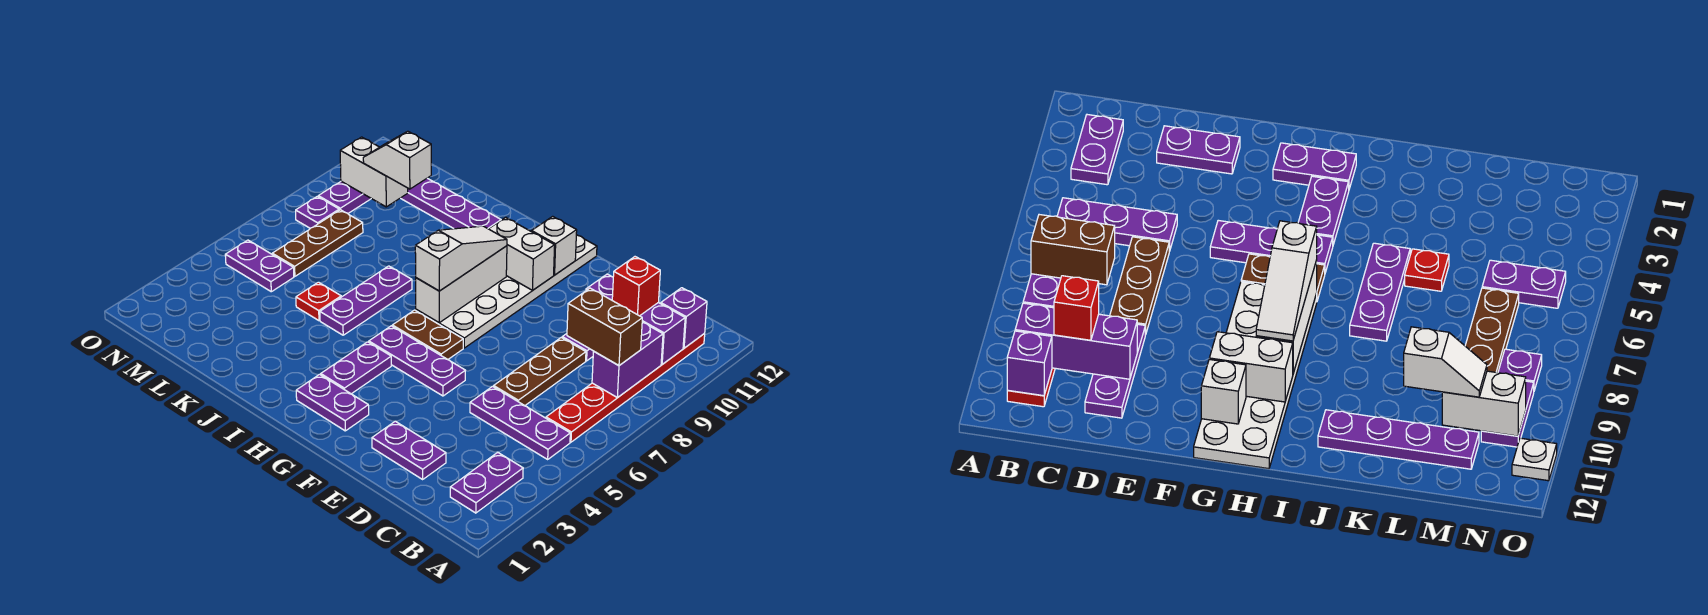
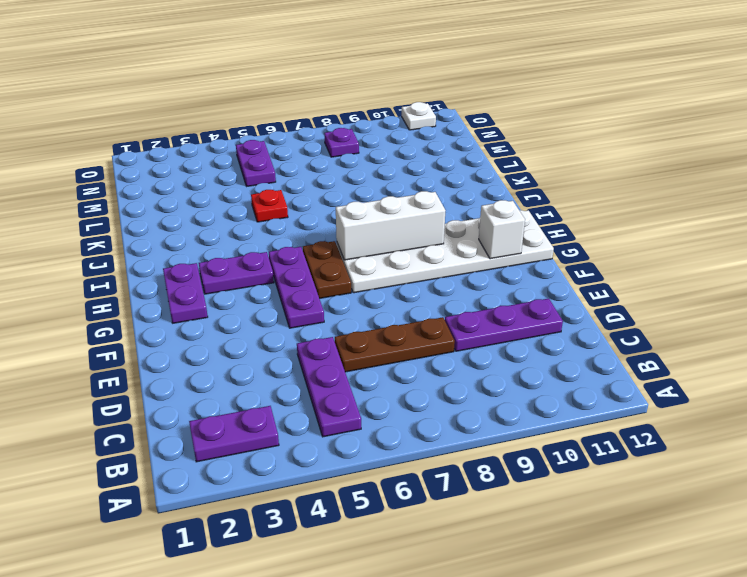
none -> red 1x6 plate [546,334,705,442]
none -> purple 1x2 plate [372,421,446,479]
none -> purple 1x3 plate [320,266,412,335]
none -> purple 1x4 plate [401,178,501,229]

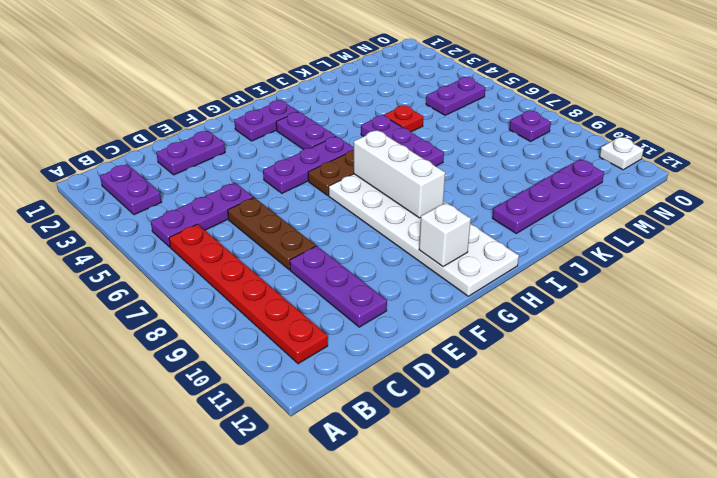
none -> brown 1x3 plate [272,210,363,276]
none -> purple 1x2 plate [318,181,371,213]
none -> purple 1x2 brick [592,322,663,398]
none -> purple 1x3 brick [586,274,685,364]

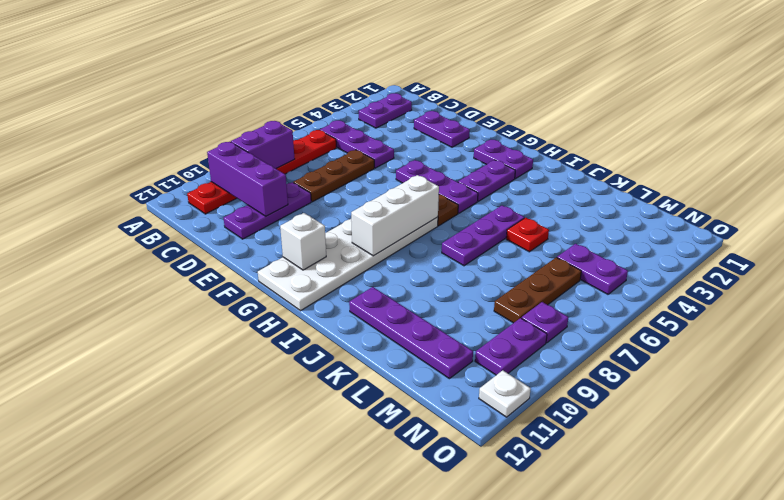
none -> purple 1x1 brick [661,288,707,348]
none -> white 1x2 brick [489,217,555,290]
none -> white 1x2 brick [340,137,408,207]
none -> brown 1x2 brick [567,288,642,366]

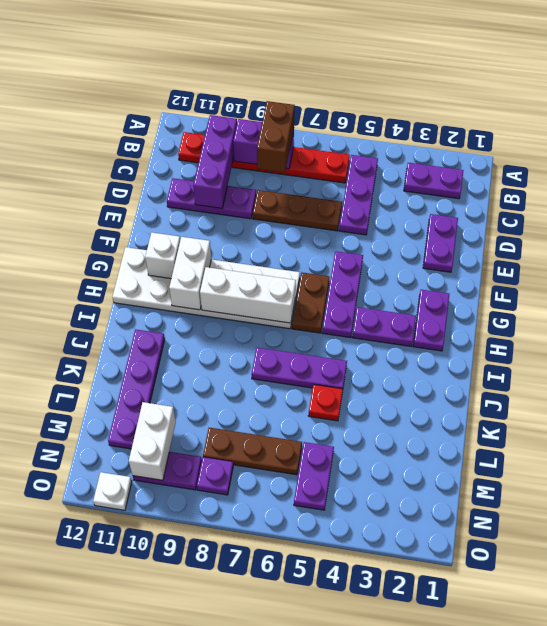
none -> purple 1x1 brick [661,288,707,348]
none -> red 1x1 brick [612,257,660,316]
none -> white 1x3 slope [415,226,507,291]
none -> white 1x2 slope [363,131,431,189]

